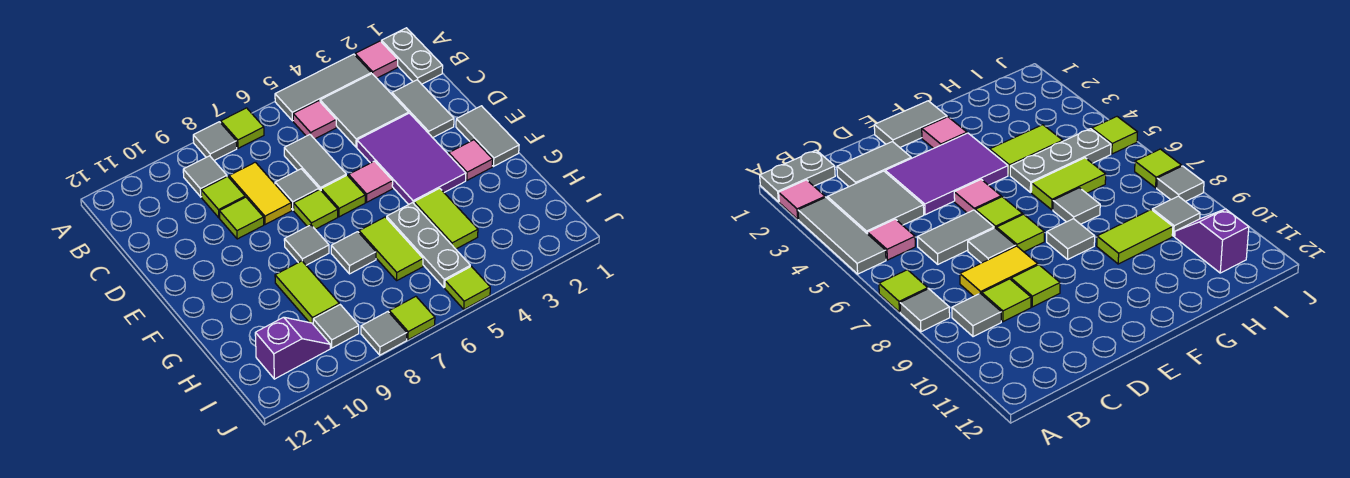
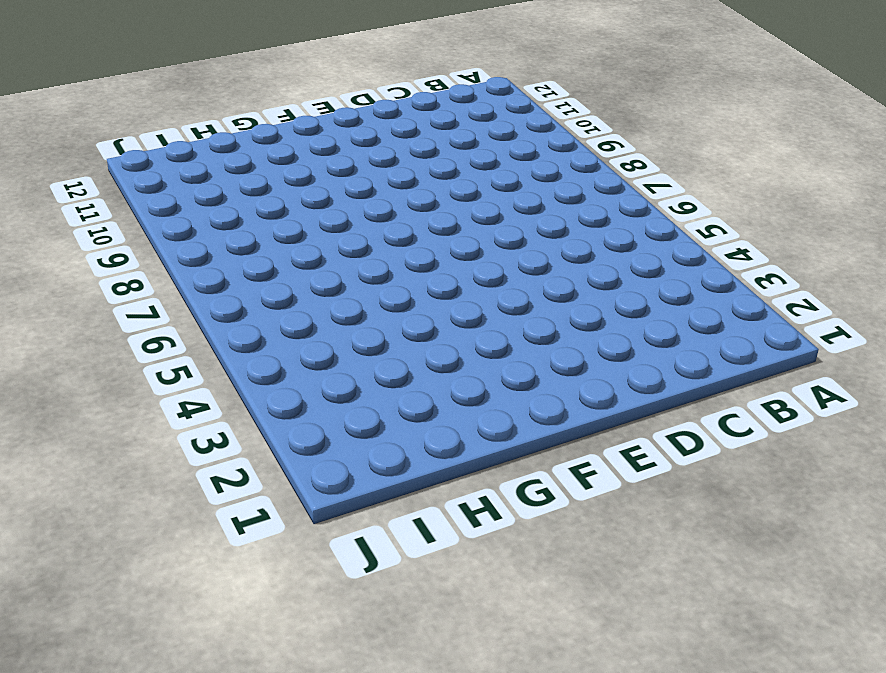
none -> grey 1x2 plate [381,28,443,84]
none -> pink 1x1 tile [355,41,398,78]
none -> grey 1x3 tile [275,54,371,121]
none -> lime 1x1 tile [221,108,264,148]

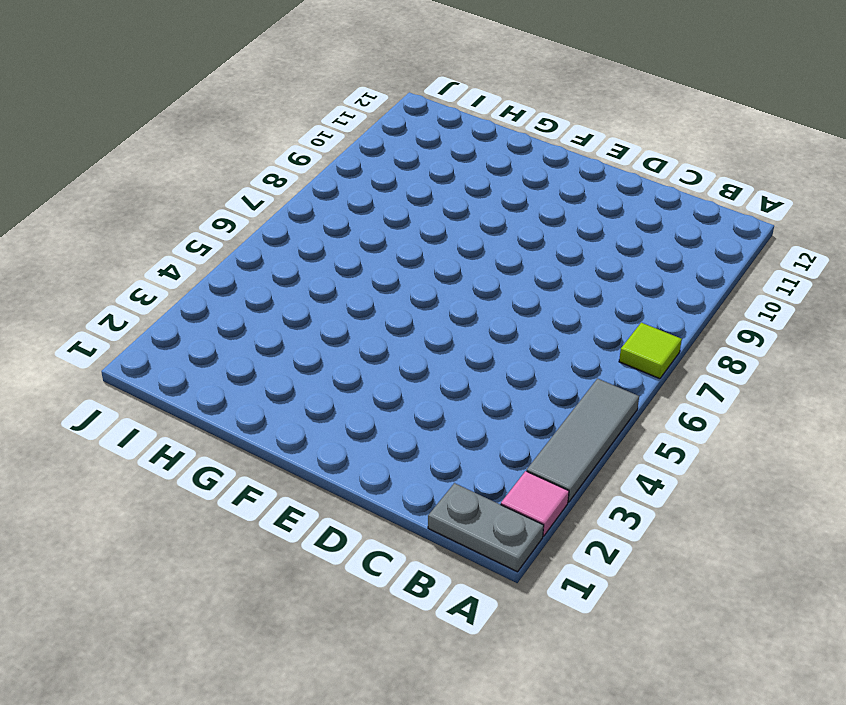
none -> grey 1x1 tile [193,122,237,161]
none -> grey 2x2 tile [320,74,409,147]
none -> pink 1x1 tile [293,101,336,139]
none -> grey 1x1 tile [183,156,227,197]

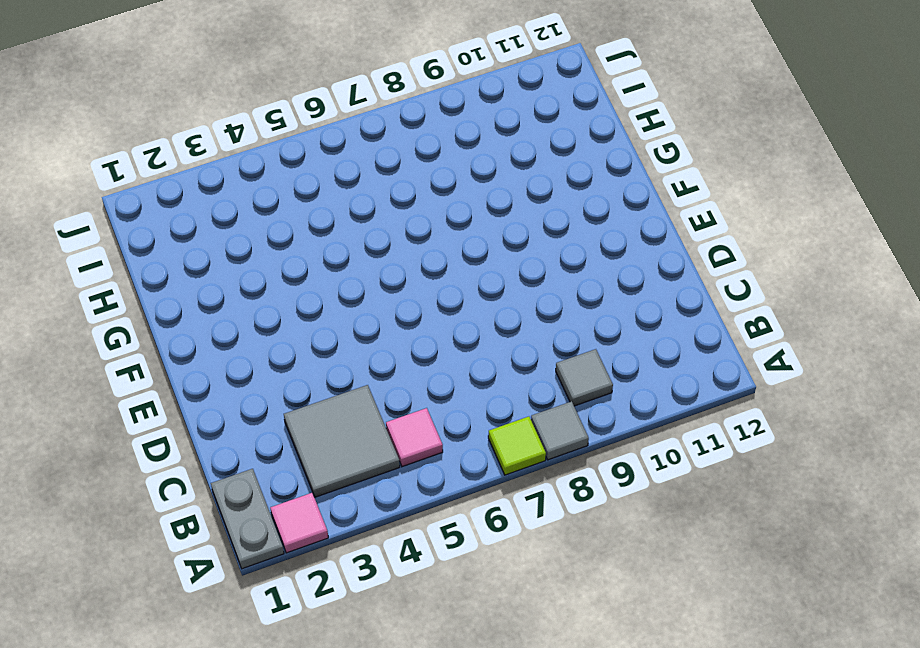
none -> grey 1x3 tile [275,54,371,121]
none -> grey 1x2 tile [392,80,454,138]
none -> grey 1x2 tile [284,135,346,190]
none -> yellow 1x2 tile [229,162,292,225]

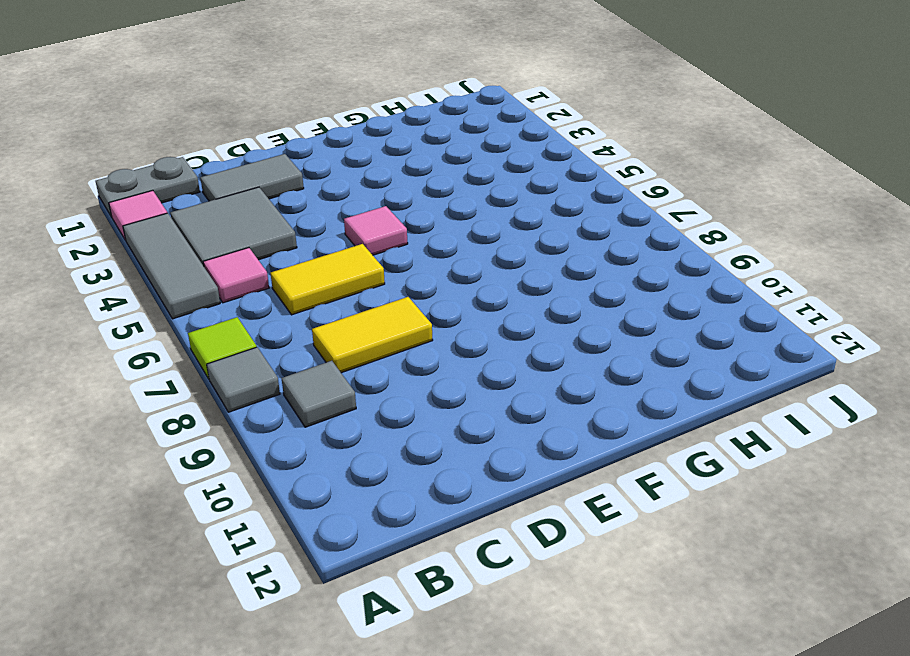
yellow 1x2 tile [270,244,385,315] -> grey 1x2 tile [284,135,346,190]
none -> lime 1x1 tile [201,176,245,218]
none -> purple 2x3 tile [357,113,466,204]
none -> grey 1x1 tile [275,169,319,210]
none -> lime 1x1 tile [219,197,264,239]

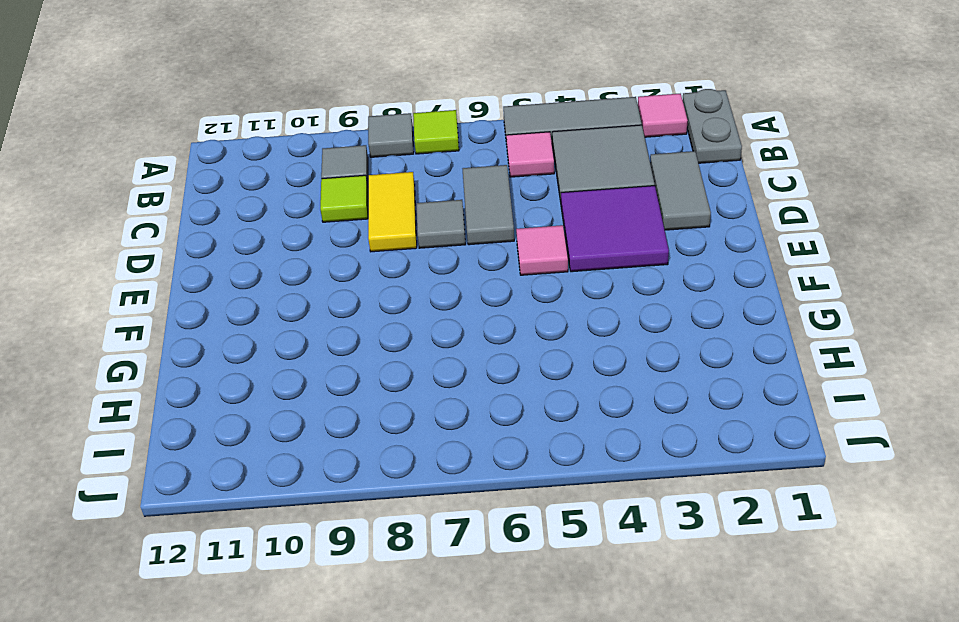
purple 2x2 tile [561,186,669,272] -> purple 2x3 tile [357,113,466,204]
none -> lime 1x1 tile [219,197,264,239]
none -> grey 1x2 tile [456,106,519,166]
none -> lime 1x1 tile [321,175,365,217]
none -> lime 1x1 tile [294,190,338,229]

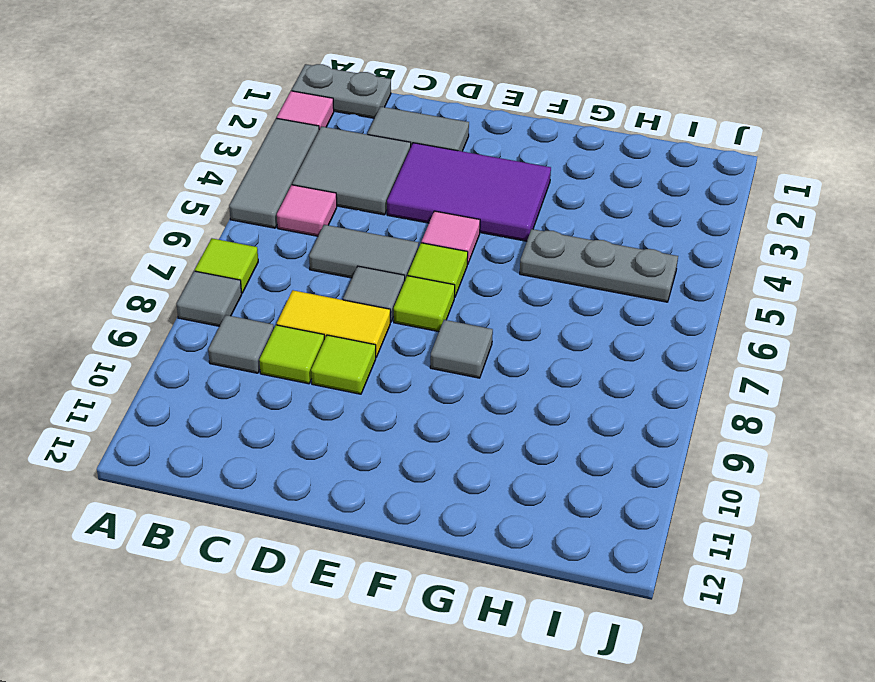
none -> grey 1x2 tile [456,106,519,166]
none -> pink 1x1 tile [449,140,493,180]
none -> lime 1x2 tile [414,188,478,249]
none -> lime 1x2 tile [359,217,423,280]

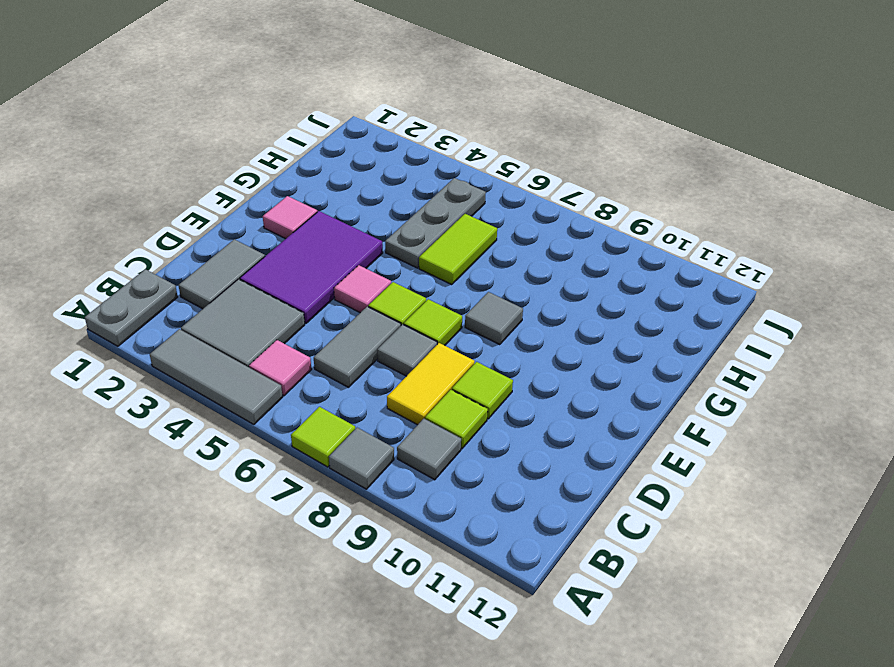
none -> pink 1x1 tile [355,41,398,78]
none -> grey 1x2 tile [456,106,519,166]
none -> lime 1x2 tile [414,188,478,249]
none -> grey 1x1 tile [331,232,376,274]

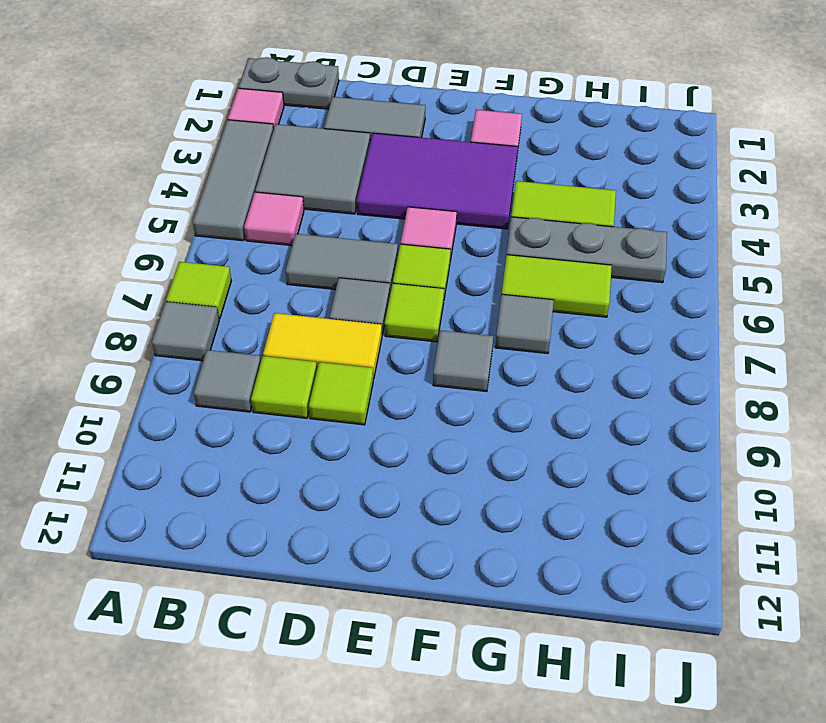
none -> grey 1x2 tile [456,106,519,166]
none -> lime 1x2 tile [275,261,339,324]
none -> grey 1x1 tile [313,305,359,348]
none -> purple 1x2 slope [255,317,330,379]

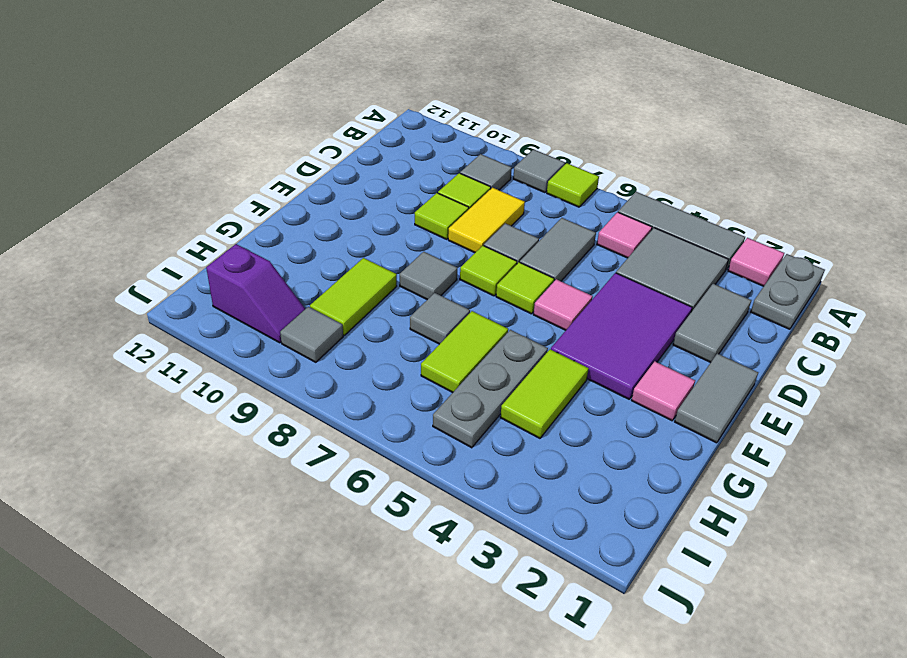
none -> lime 1x1 tile [445,266,490,309]
none -> lime 1x1 tile [389,296,435,340]
none -> grey 1x1 tile [361,312,407,355]

